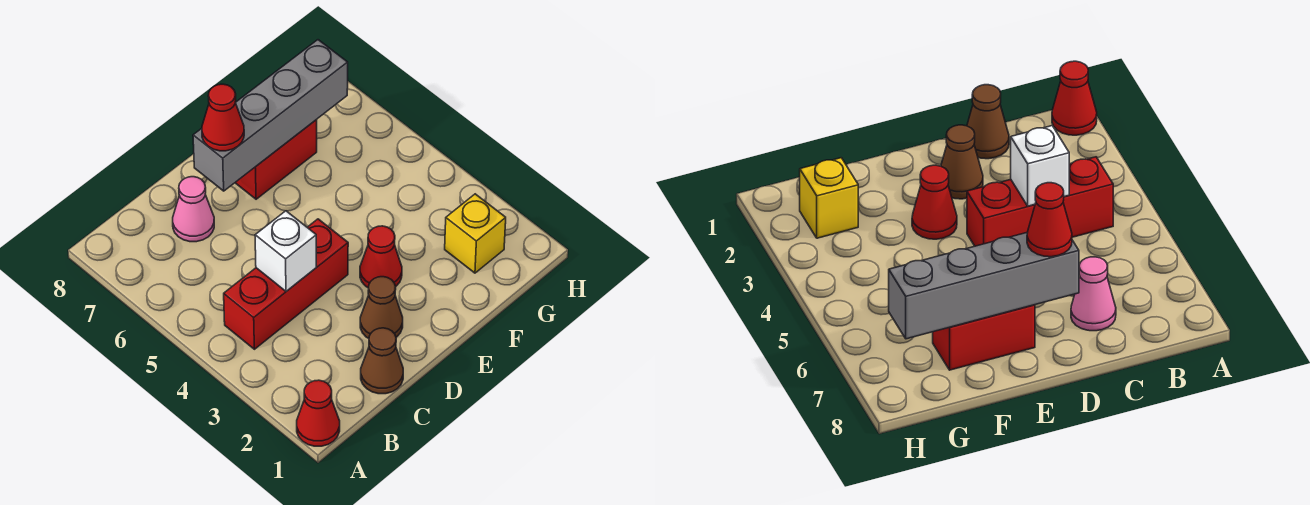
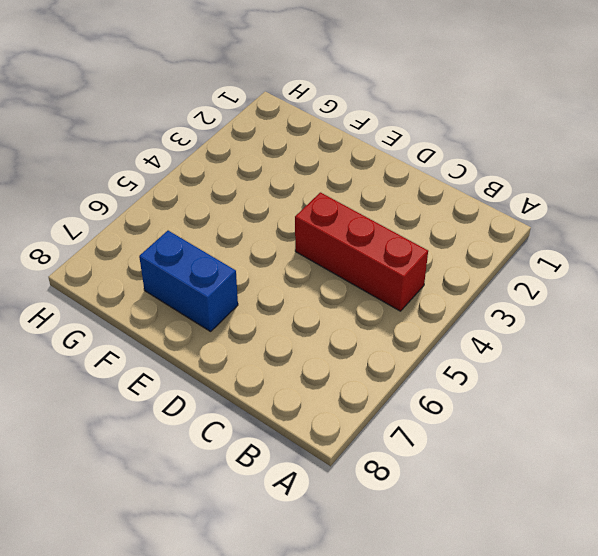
blue 1x2 brick [139,231,238,331] -> red 1x2 brick [235,120,317,199]
none -> red 1x1 cone [297,380,340,446]
none -> brown 1x1 cone [361,328,403,394]

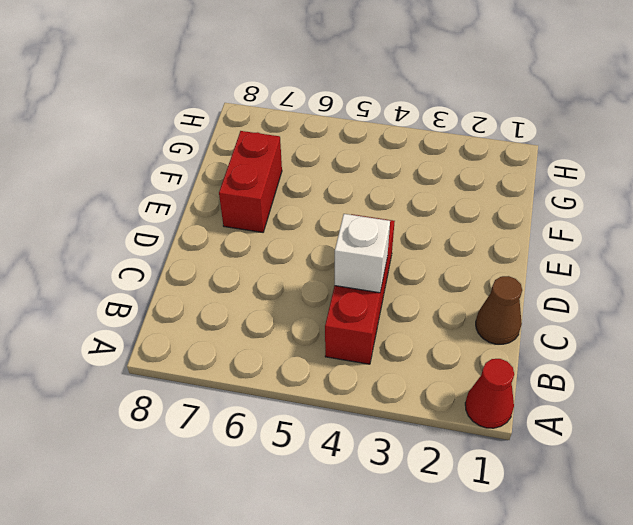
none -> pink 1x1 cone [173,177,214,242]
none -> brown 1x1 cone [360,277,403,338]

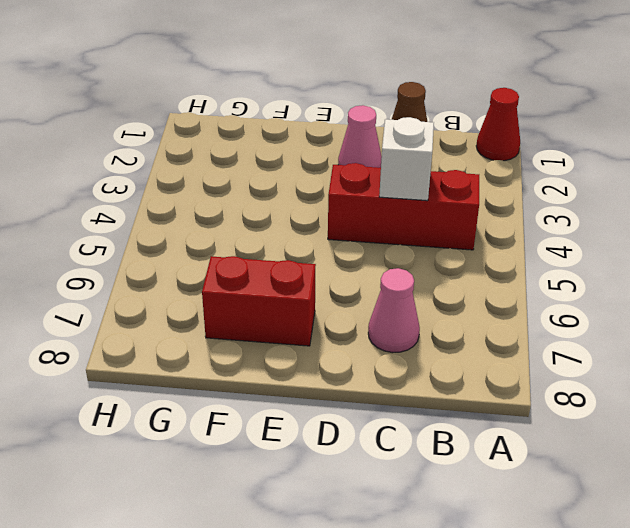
pink 1x1 cone [338,105,382,168] -> brown 1x1 cone [360,277,403,338]
none -> red 1x1 cone [360,226,402,288]
none -> yellow 1x1 brick [445,194,506,273]

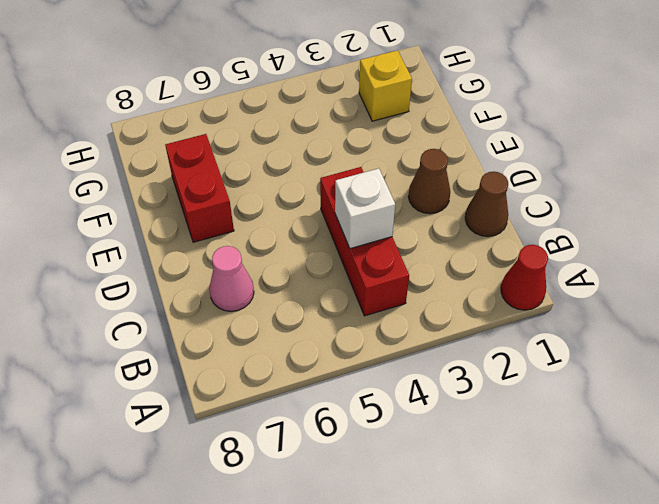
none -> red 1x1 cone [360,226,402,288]
none -> grey 1x4 brick [193,40,348,191]

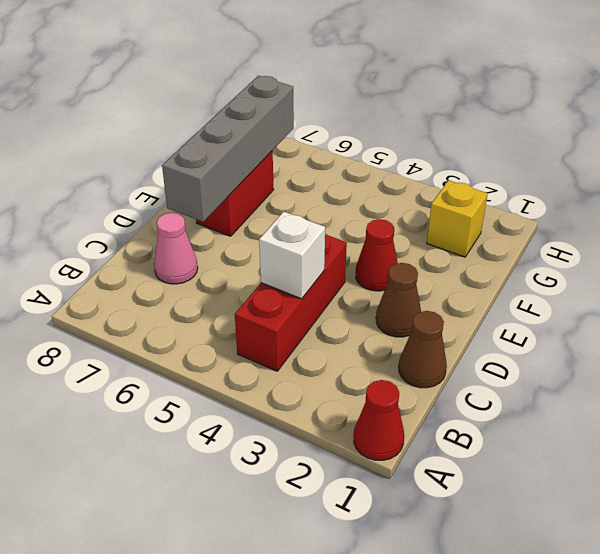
none -> red 1x1 cone [202,84,244,151]

